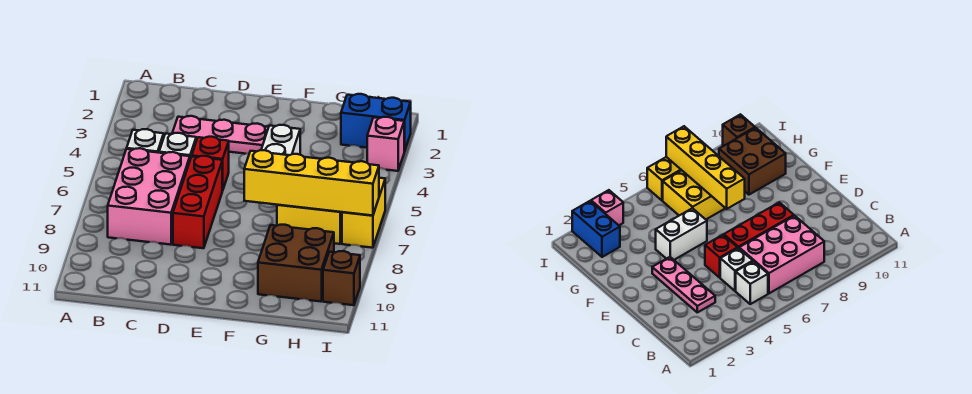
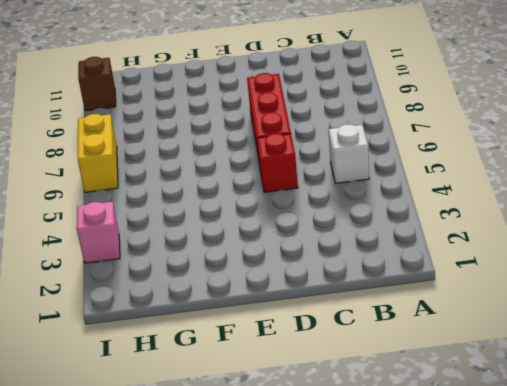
none -> pink 2x3 brick [108,148,190,245]
none -> pink 1x3 plate [172,116,269,154]
none -> white 1x1 brick [159,133,196,159]

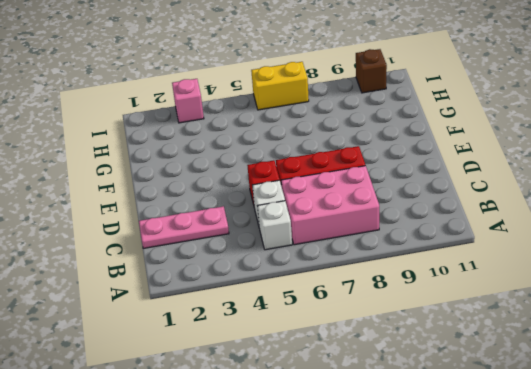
pink 1x3 plate [139,206,229,248] -> pink 1x3 plate turned to [172,116,269,154]
none -> white 1x2 brick [261,125,300,155]
none -> yellow 2x2 brick [277,205,342,244]
none -> brown 2x2 brick [258,225,334,301]

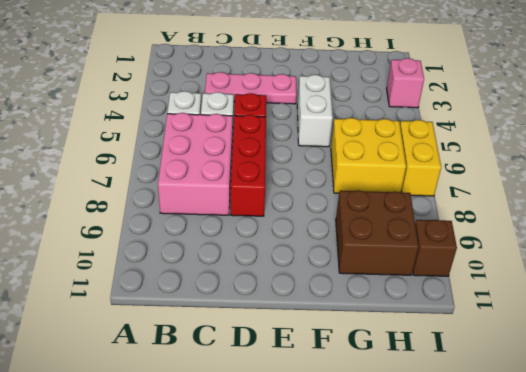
none -> blue 1x2 brick [341,94,411,152]
none -> yellow 1x4 brick [244,150,379,216]

